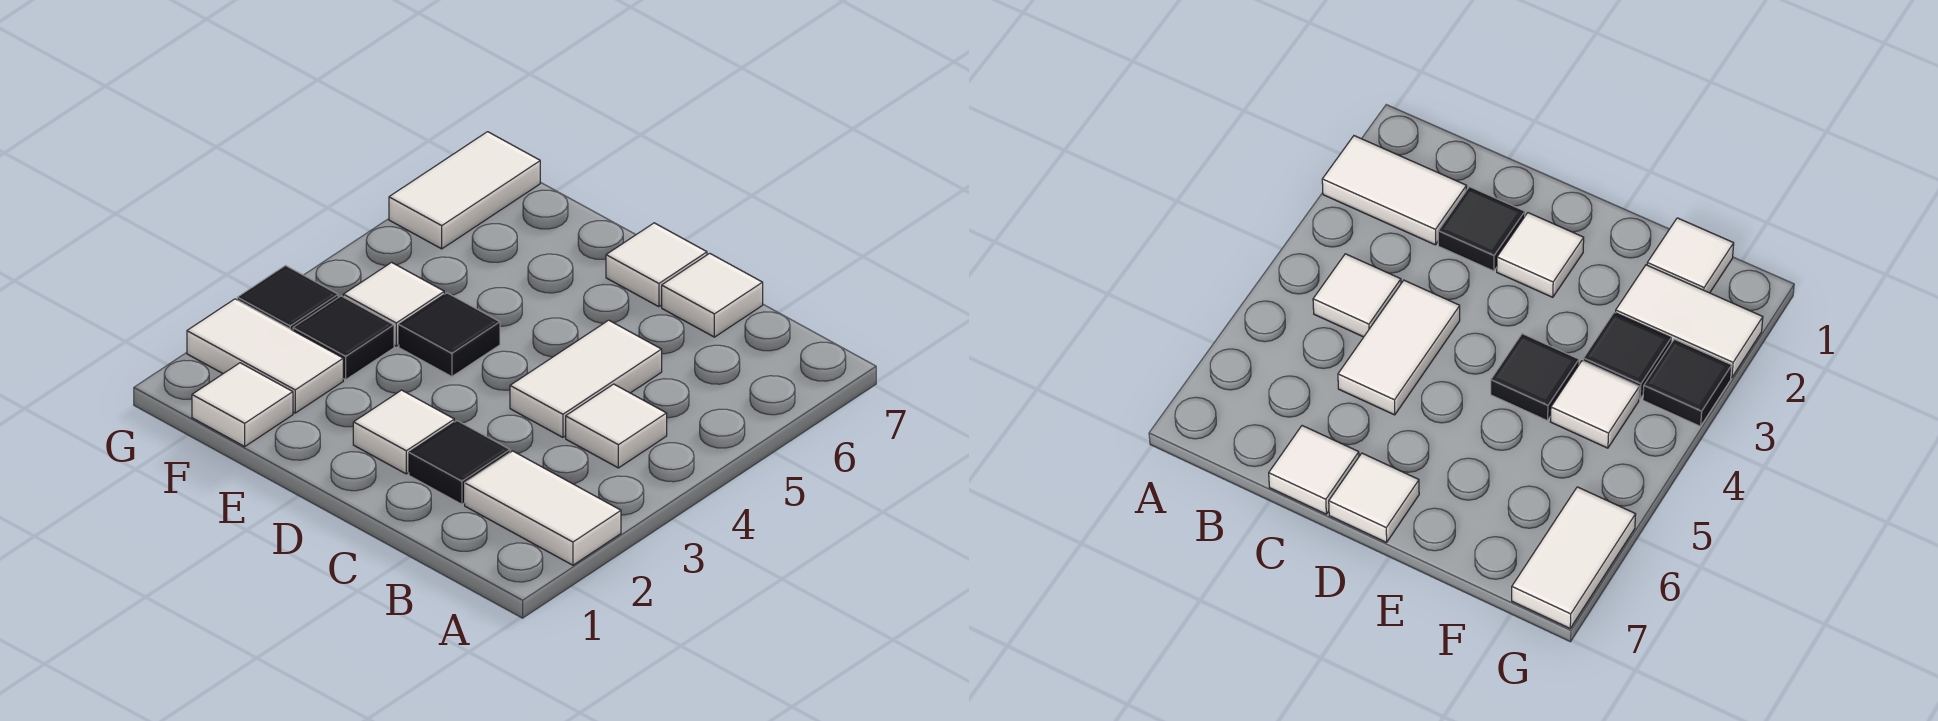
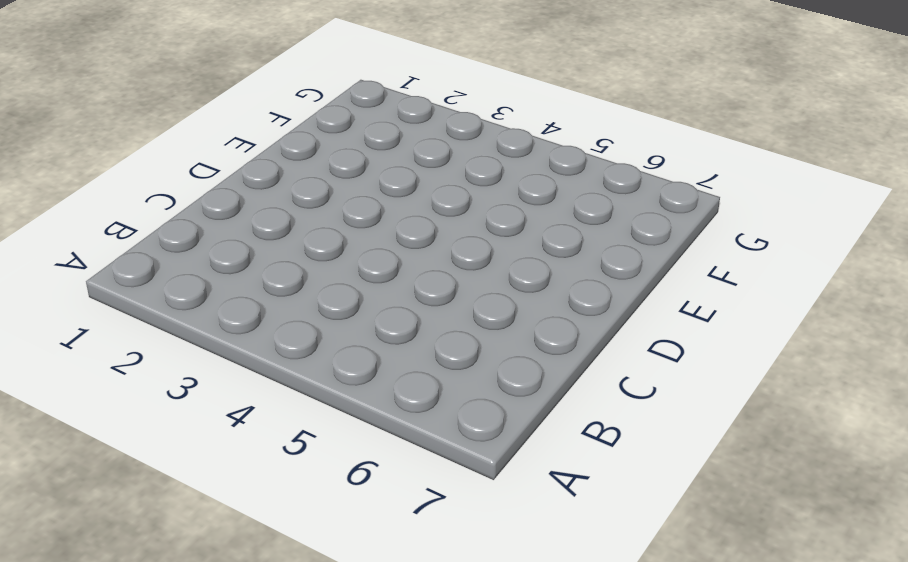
none -> white 1x2 tile [465,451,621,565]
none -> white 1x1 tile [566,384,667,468]
none -> black 1x1 tile [409,421,510,504]

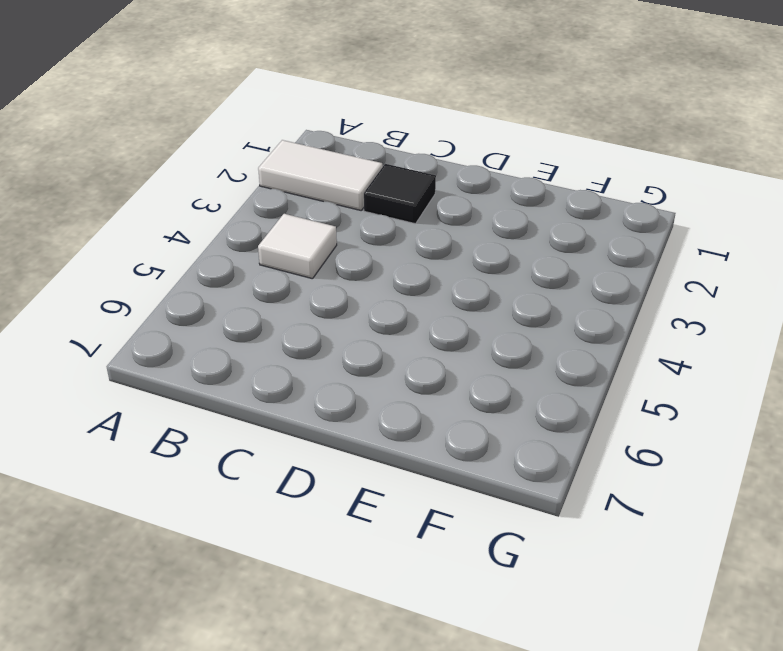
none -> white 1x2 tile [510,320,662,437]
none -> white 1x1 tile [662,253,763,337]
none -> white 1x1 tile [353,390,454,474]

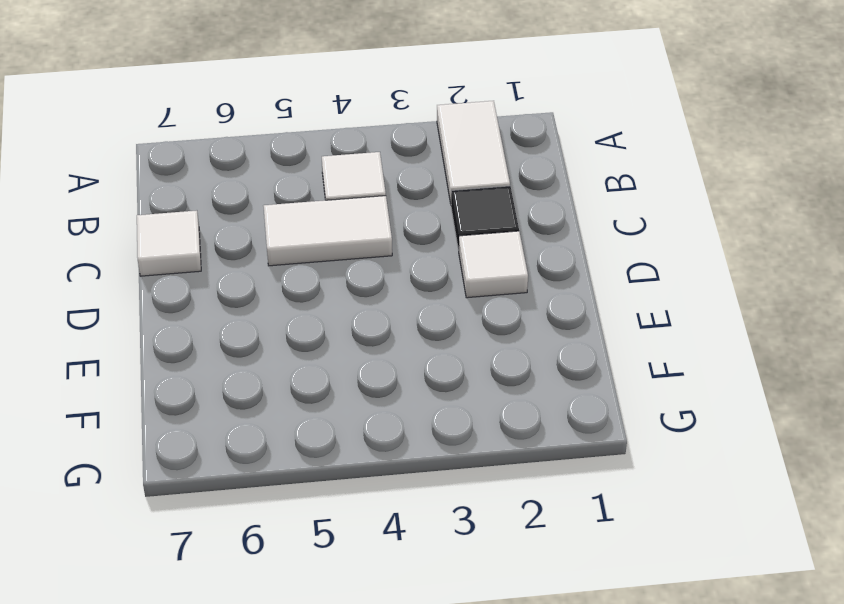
none -> white 1x1 tile [606,223,707,307]
none -> black 1x1 tile [399,293,500,377]
none -> white 1x1 tile [192,363,293,446]

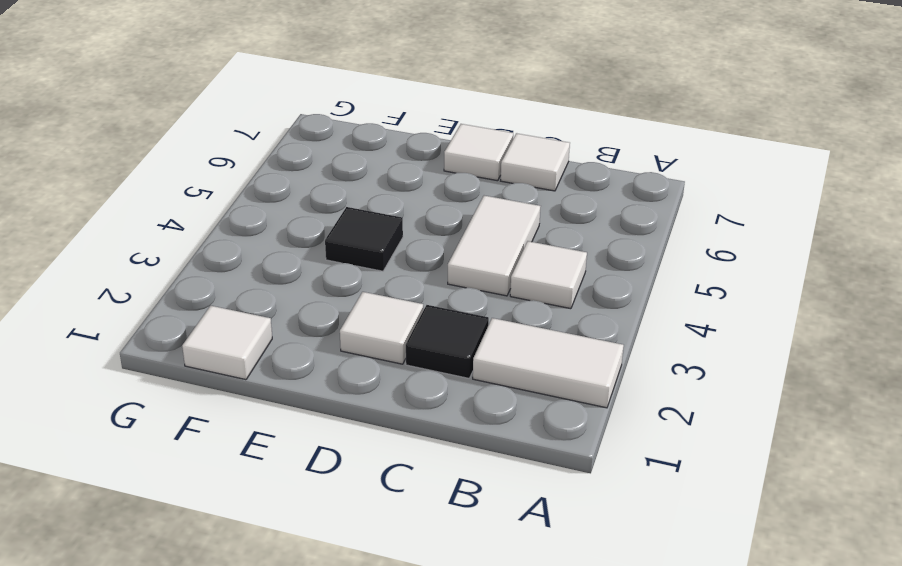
none -> white 1x2 tile [187,299,343,413]
none -> black 1x1 tile [293,296,394,380]
none -> white 1x1 tile [343,262,444,346]

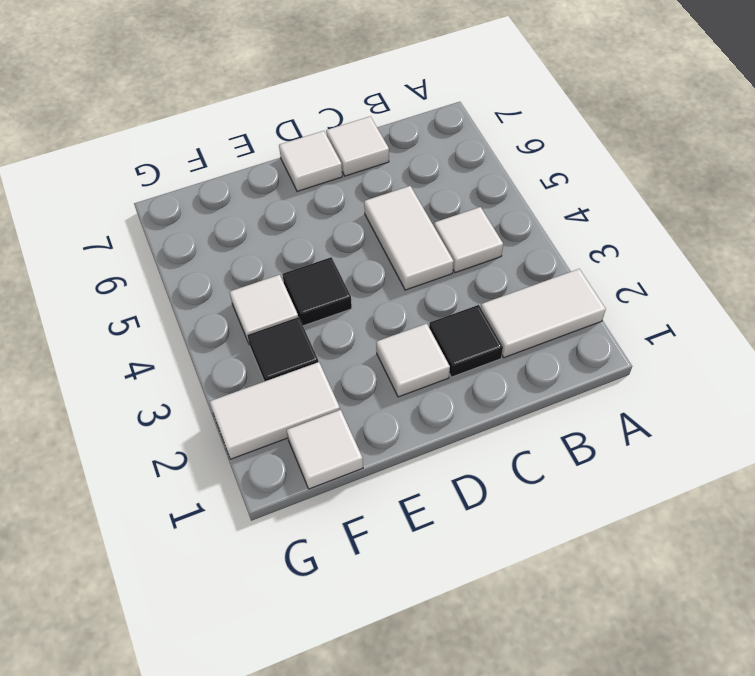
none -> black 1x1 tile [237,266,338,330]
none -> white 1x2 tile [389,132,540,249]

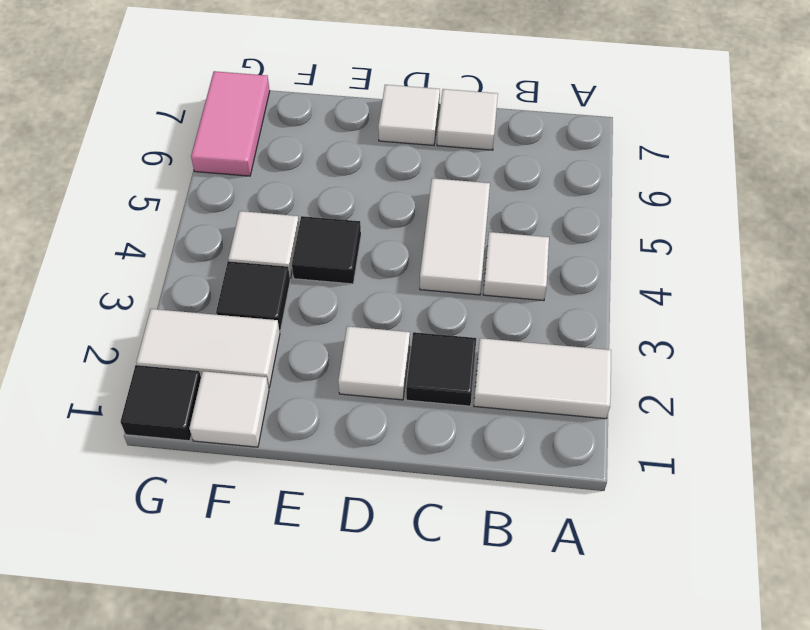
black 1x1 tile [120,365,201,441] -> black 1x1 tile moved to [237,266,338,330]
pink 1x2 tile [191,71,270,176] -> white 1x2 tile [389,132,540,249]

